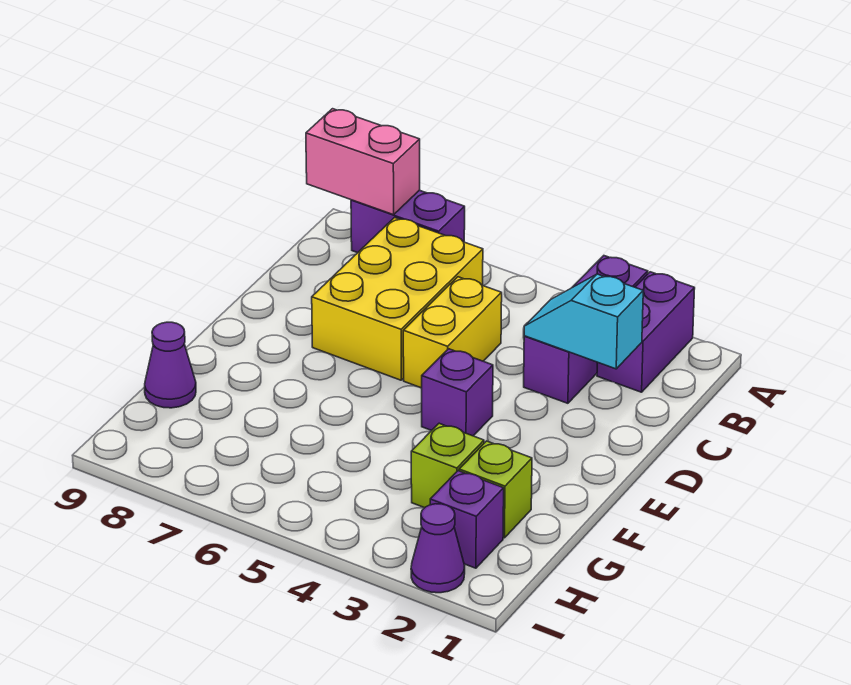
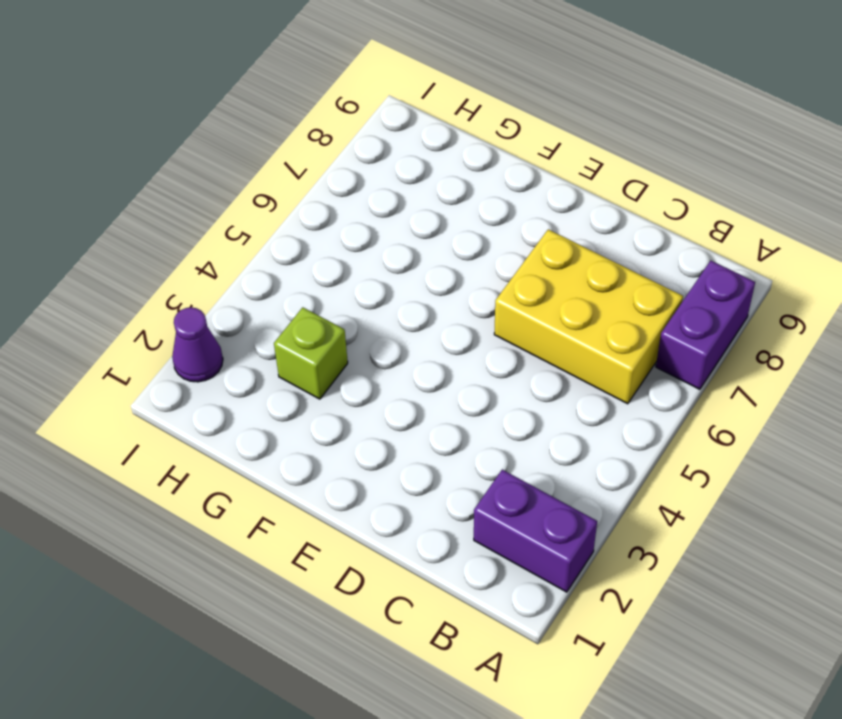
none -> purple 1x3 brick [524,256,648,403]
none -> yellow 1x2 brick [403,277,502,388]
none -> purple 1x1 brick [422,349,493,436]

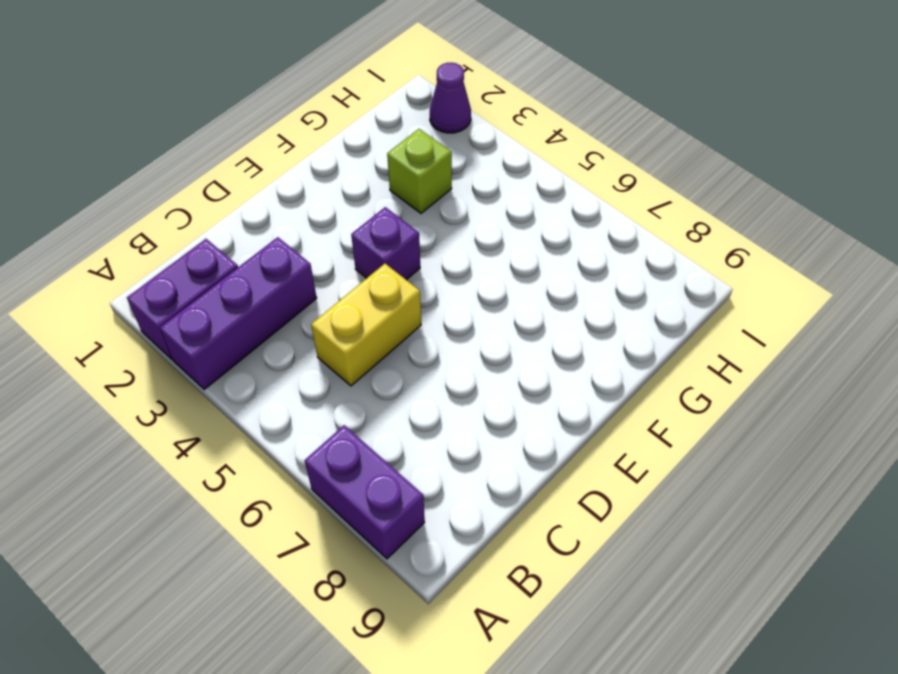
none -> yellow 2x3 brick [312,218,483,380]
none -> lime 1x1 brick [459,441,532,538]
none -> purple 1x1 cone [145,322,196,408]

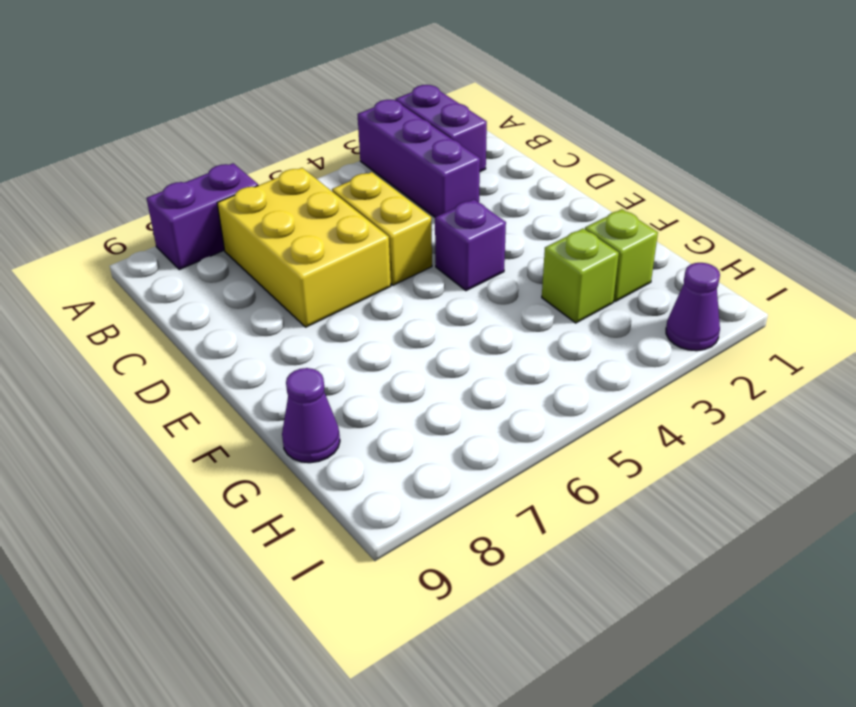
none -> purple 1x1 brick [430,471,504,568]
none -> pink 1x2 brick [306,109,420,215]
none -> cyan 1x2 slope [524,274,643,369]

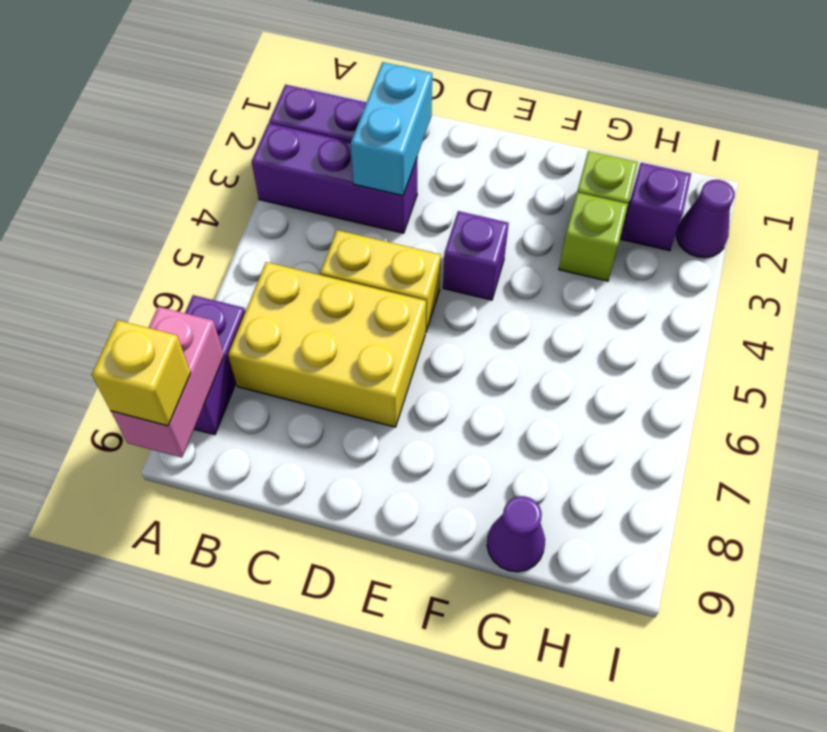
yellow 1x1 brick [92,320,191,426] -> none
cyan 1x2 brick [351,62,432,196] -> cyan 1x2 slope [524,274,643,369]

